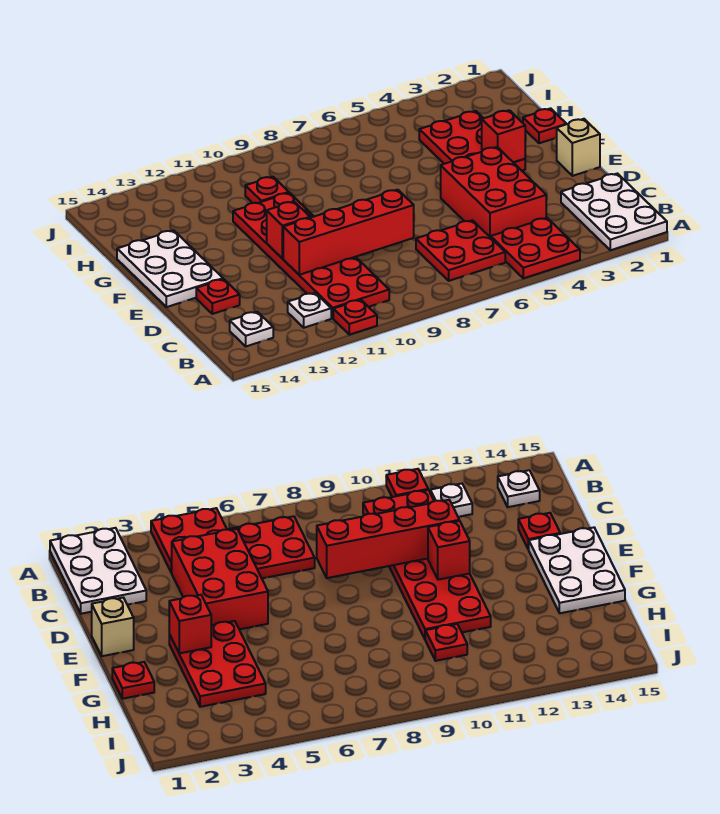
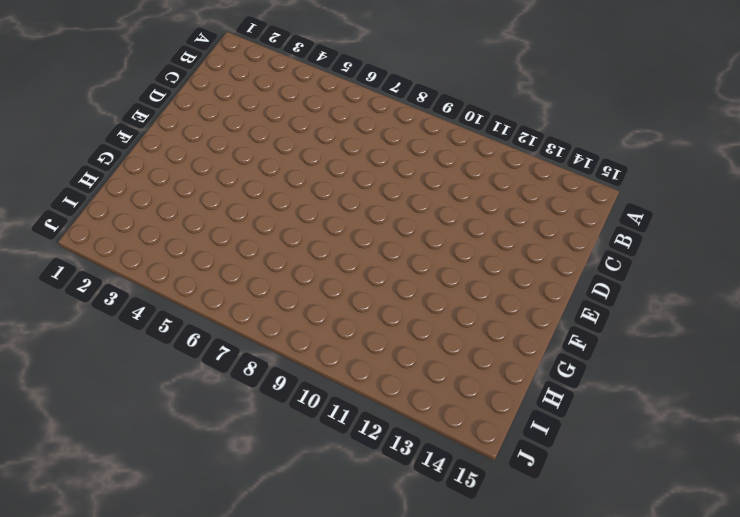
none -> white 2x3 plate [561,174,667,250]
none -> red 2x2 plate [491,218,580,278]
none -> red 1x1 plate [333,300,377,335]

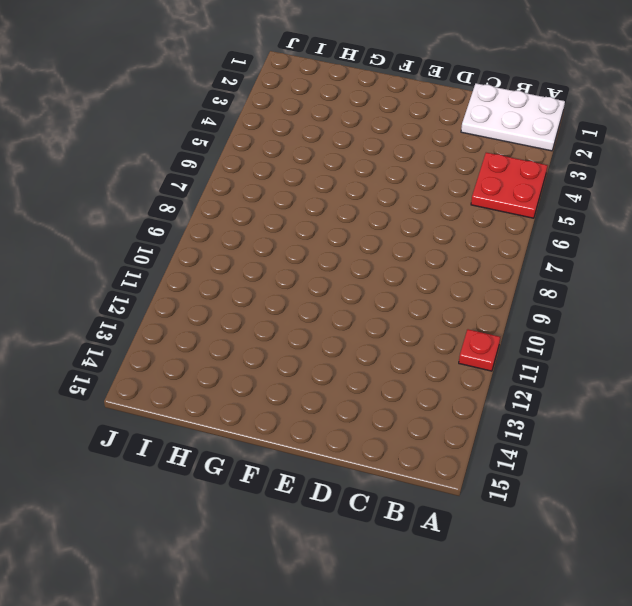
none -> red 2x2 plate [416,220,505,281]
none -> red 2x6 plate [233,193,389,318]
none -> white 1x1 plate [288,293,331,328]

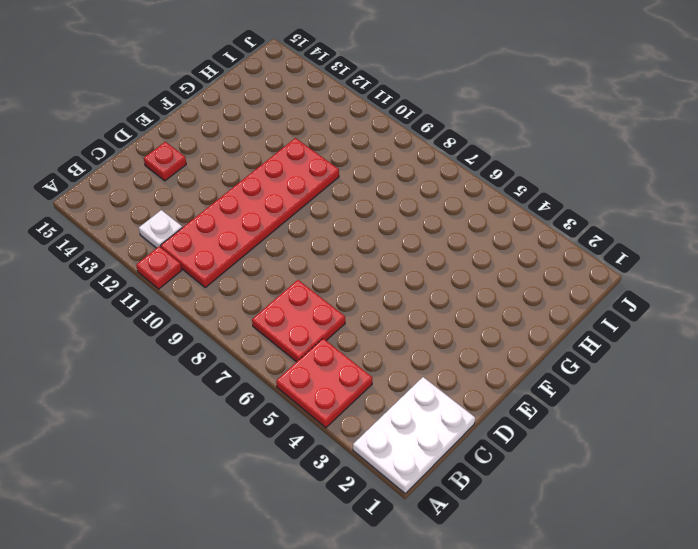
none -> white 1x1 plate [230,312,273,346]
none -> red 2x3 brick [441,147,546,238]
none -> tan 1x1 brick [557,119,600,176]

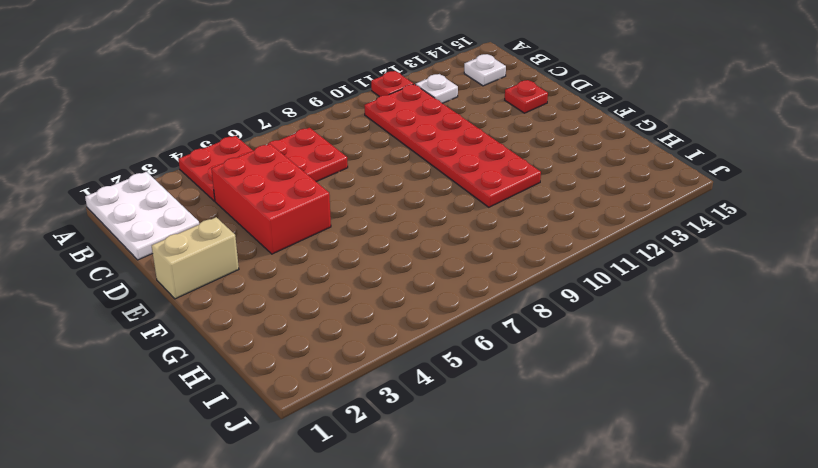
tan 1x2 brick [152,217,239,299] -> tan 1x1 brick [557,119,600,176]
none -> white 2x3 plate [117,230,223,307]
none -> red 2x3 plate [419,111,525,171]
none -> red 1x1 plate [523,108,566,143]

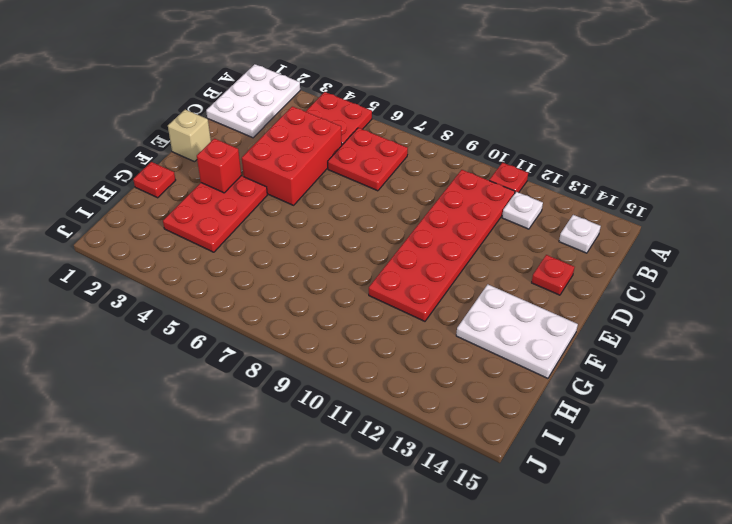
white 2x3 plate [456,285,578,378] -> white 2x3 plate turned to [117,230,223,307]
none -> red 1x1 plate [245,177,289,203]
none -> red 1x4 brick [283,190,414,275]
none -> red 1x1 brick [267,202,310,259]

